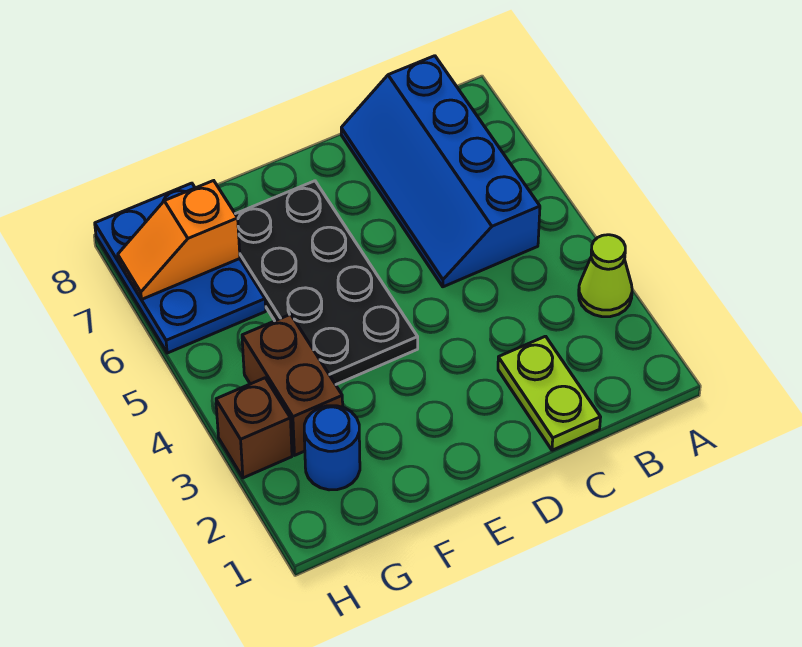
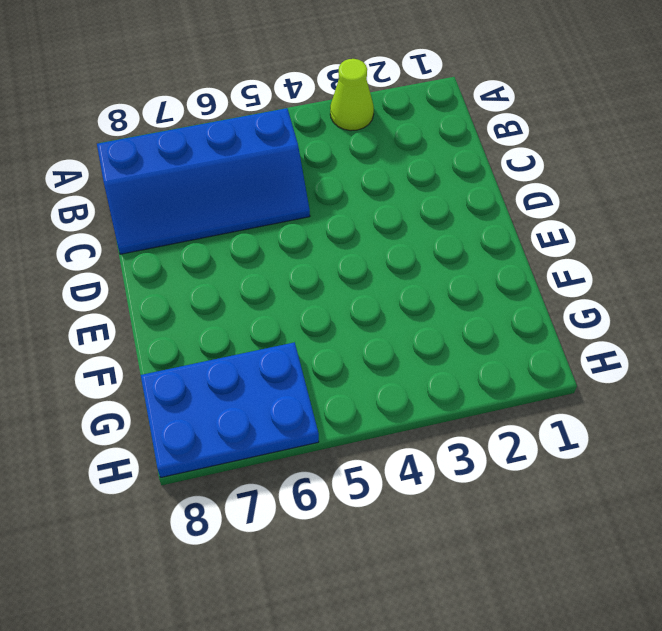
none -> lime 1x2 plate [498,336,601,450]
none -> black 2x4 plate [235,181,418,385]

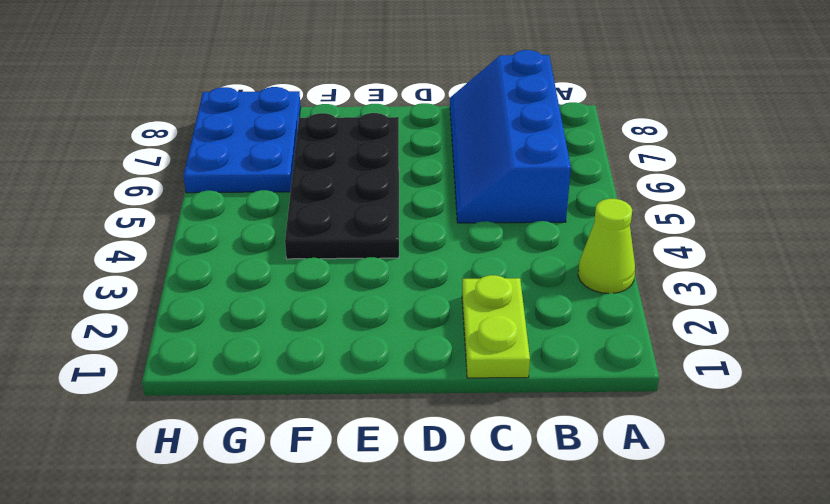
none -> blue 1x1 round brick [304,406,360,490]
none -> brown 1x2 brick [242,314,343,455]

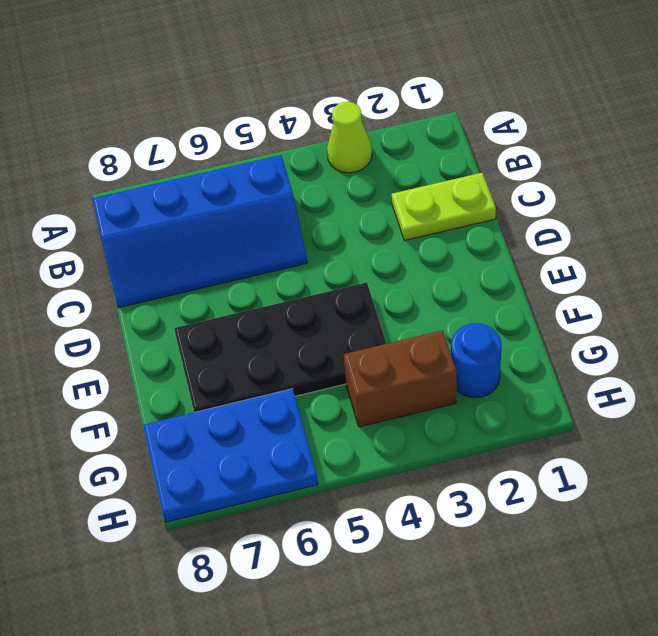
none -> brown 1x1 brick [216,378,292,478]
none -> orange 1x2 slope [118,181,240,299]

